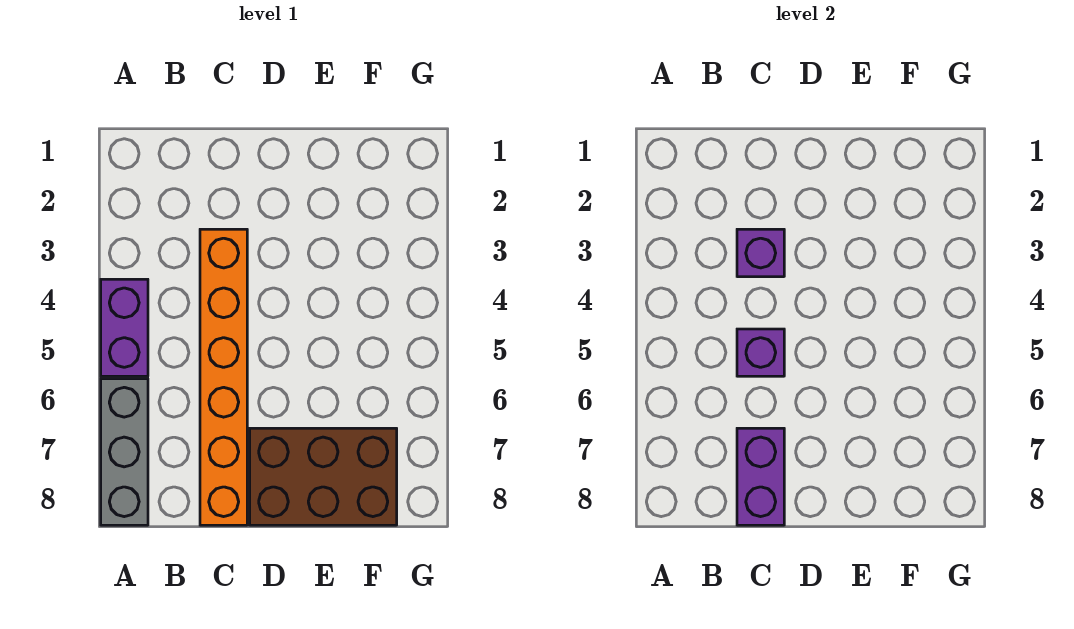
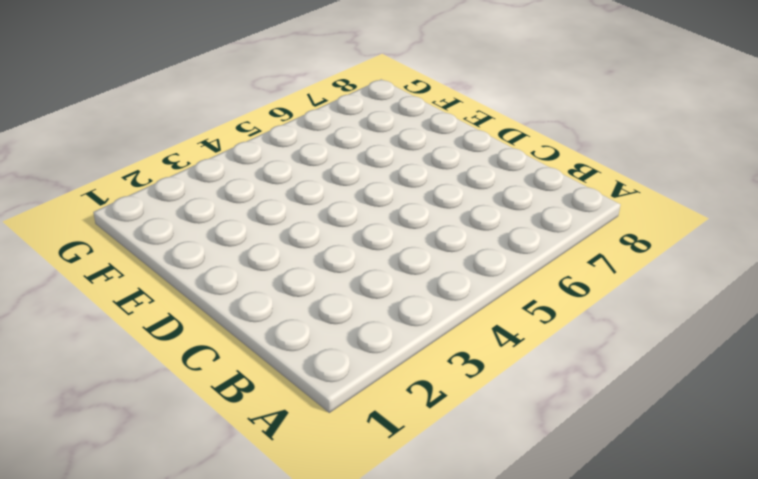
none -> purple 1x2 brick [101,279,148,376]
none -> grey 1x3 brick [101,379,148,525]

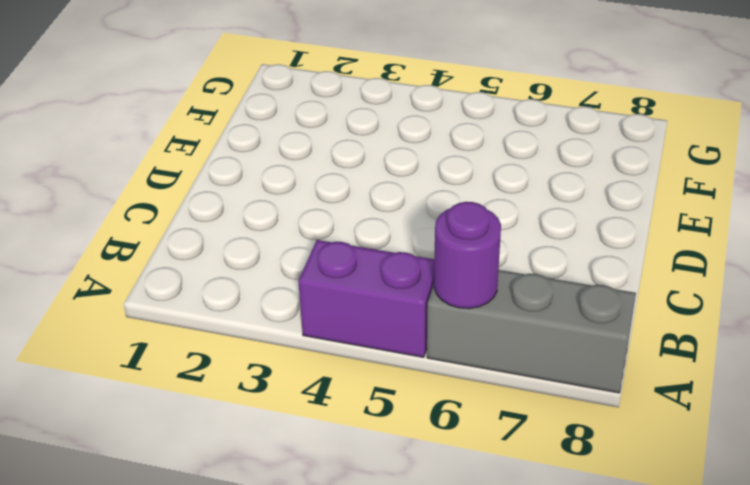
purple 1x1 round brick [434,202,501,309] -> none
none -> orange 1x6 brick [200,229,247,525]
none -> brown 2x3 brick [250,428,397,525]

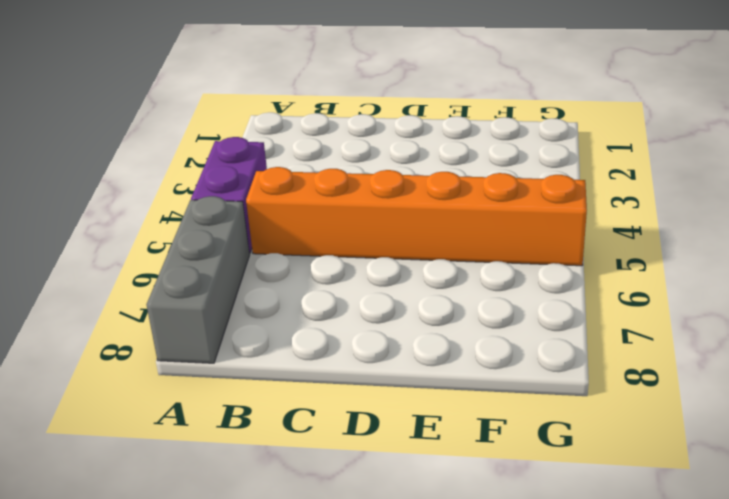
orange 1x6 brick [246,167,587,266] -> orange 1x6 brick turned to [200,229,247,525]
none -> brown 2x3 brick [250,428,397,525]
none -> purple 1x1 brick [737,229,784,277]

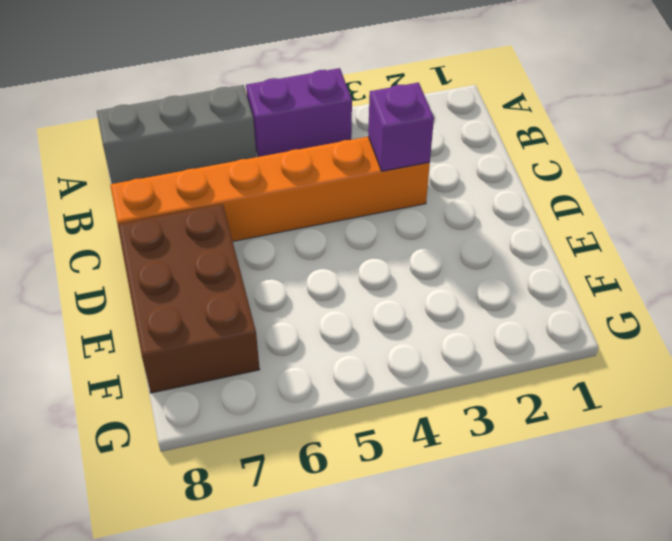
none -> purple 1x1 brick [737,329,784,376]
none -> purple 1x2 brick [737,428,784,525]

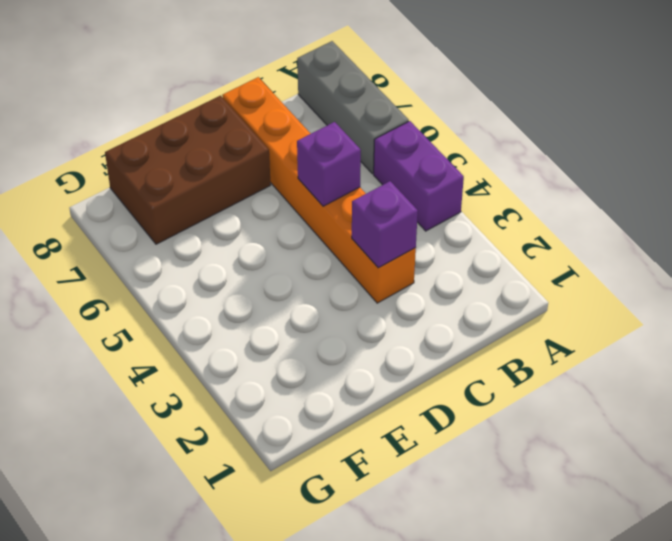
none -> purple 1x2 brick [737,428,784,525]

